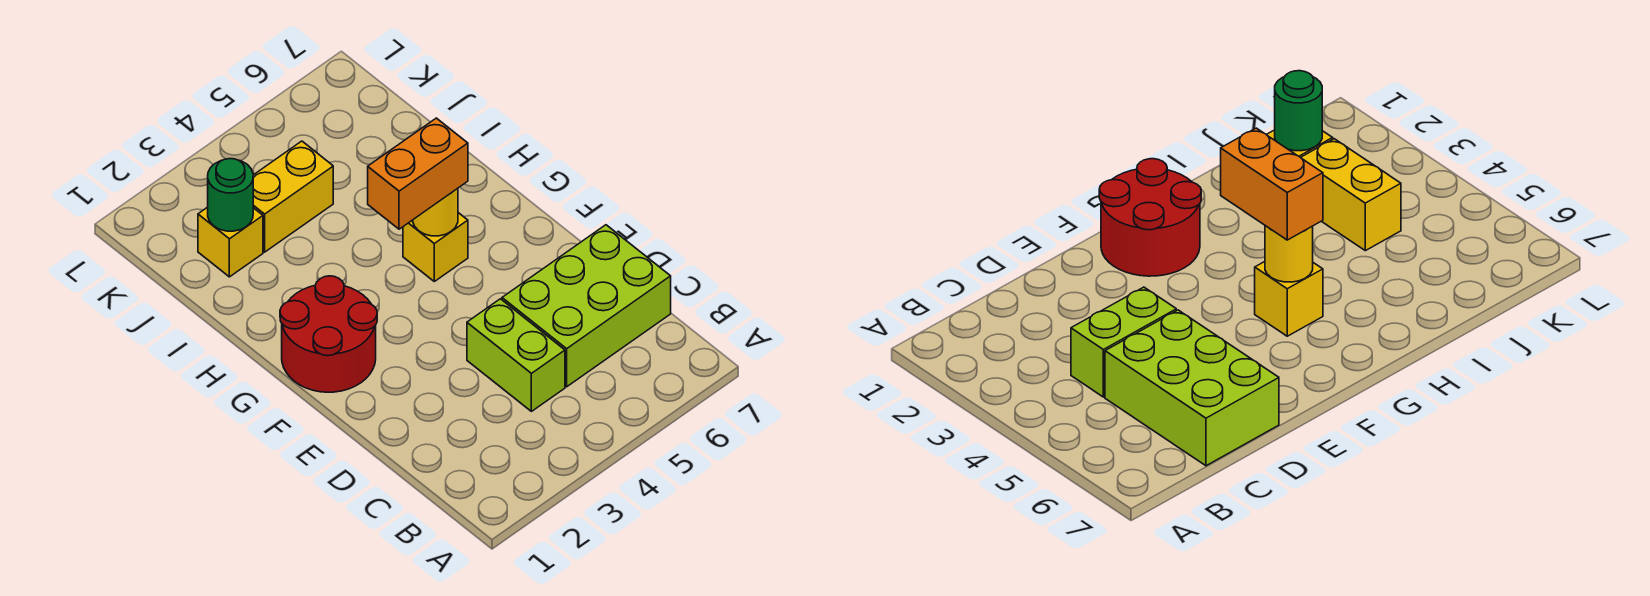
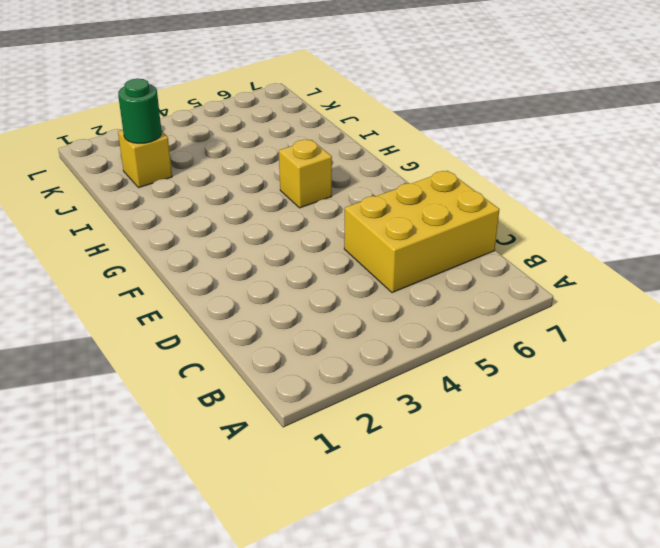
yellow 2x3 brick [344,171,500,293] -> lime 2x3 brick [502,225,671,387]
none -> lime 1x2 brick [467,299,565,411]
none -> red 2x2 round brick [280,276,377,392]

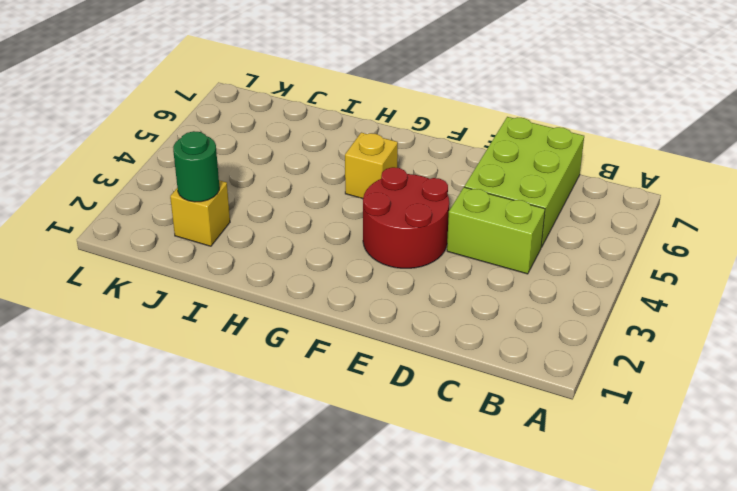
red 2x2 round brick [363,167,449,268] -> red 2x2 round brick moved to [280,276,377,392]
none -> yellow 1x2 brick [253,141,333,252]
none -> yellow 1x1 round brick [413,188,458,236]

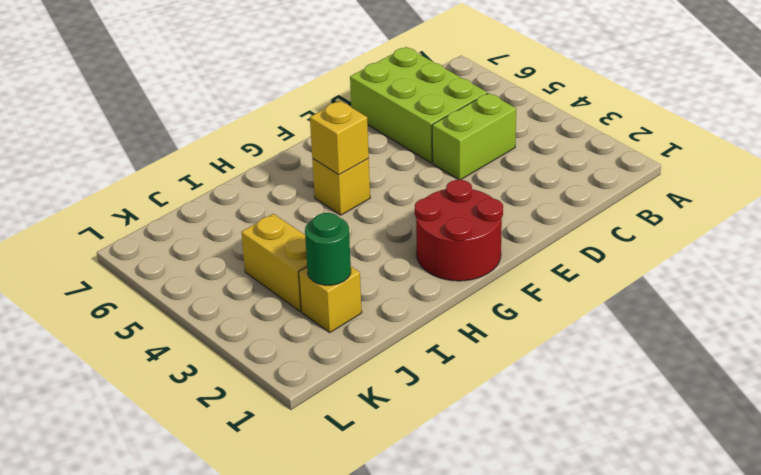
yellow 1x1 brick [310,101,369,175] -> yellow 1x1 round brick [413,188,458,236]
none -> orange 1x2 brick [368,118,468,229]

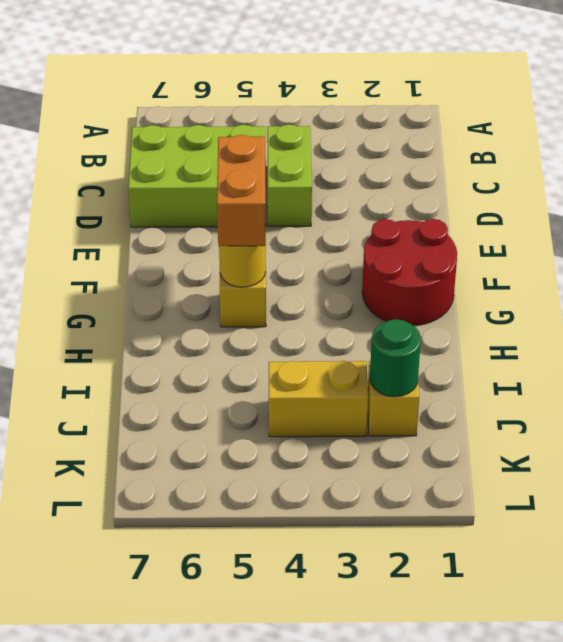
orange 1x2 brick [217,135,266,246] -> orange 1x2 brick turned to [368,118,468,229]

